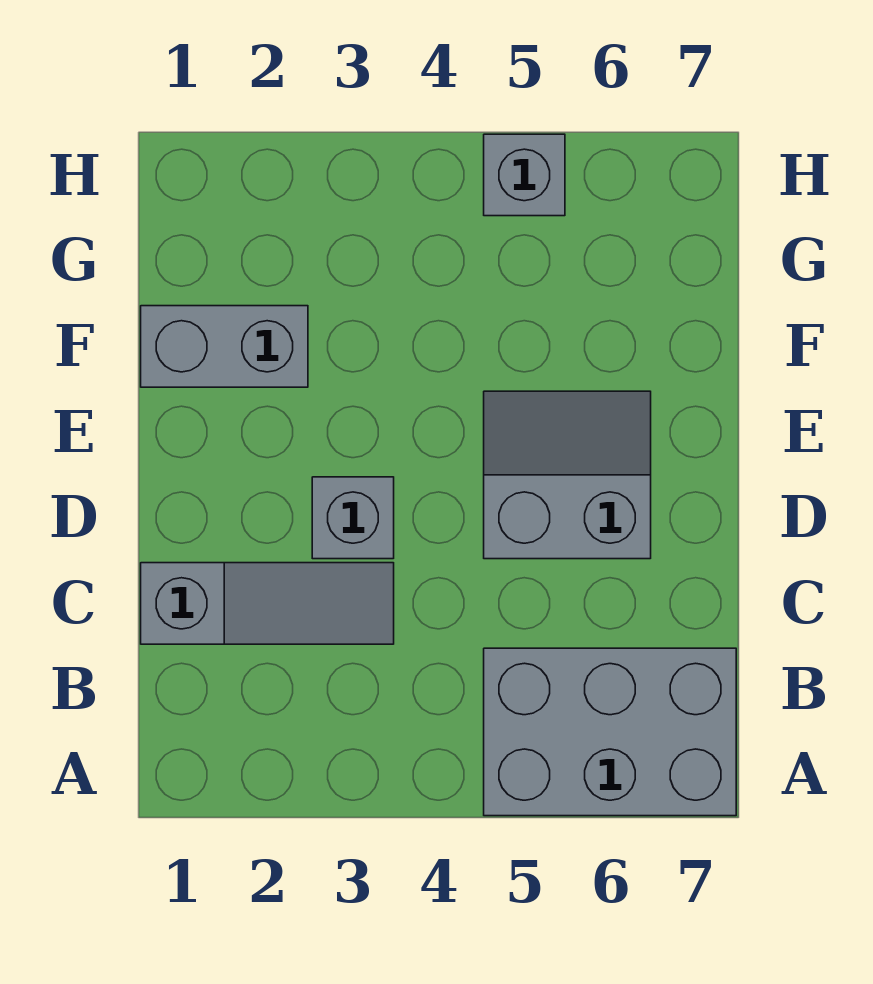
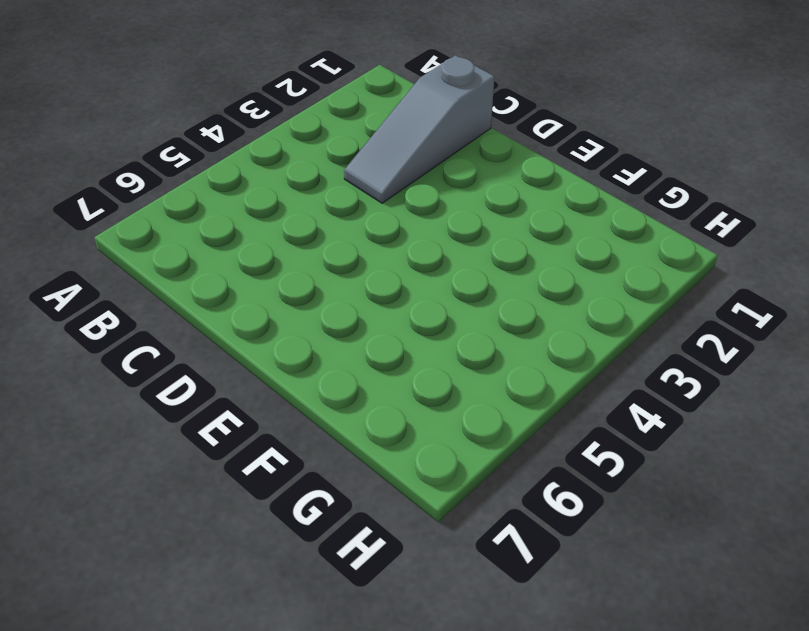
none -> grey 2x3 brick [484,648,736,816]
none -> grey 1x1 brick [312,477,394,559]

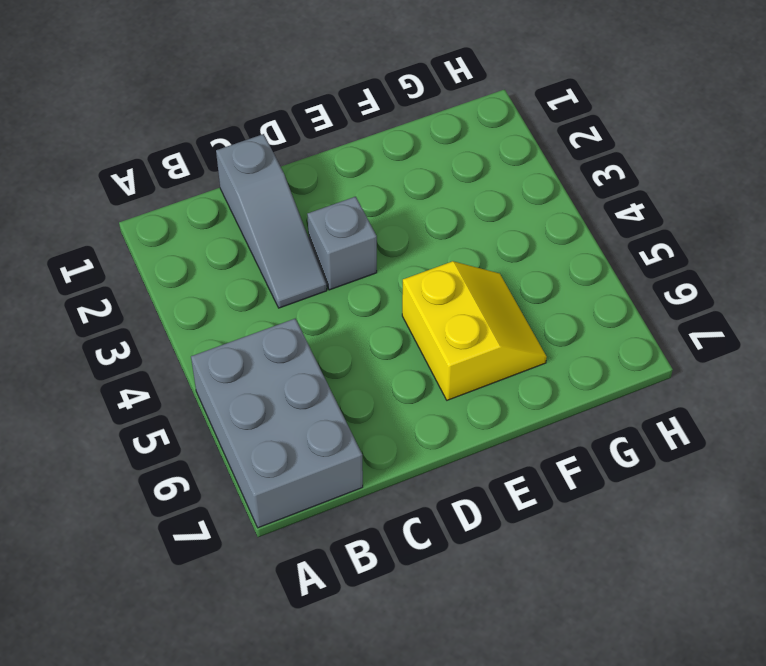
yellow 2x2 slope [402,261,547,400] -> grey 2x2 slope [484,391,651,559]
none -> grey 1x2 brick [141,306,308,387]
none -> grey 1x1 brick [484,134,565,216]

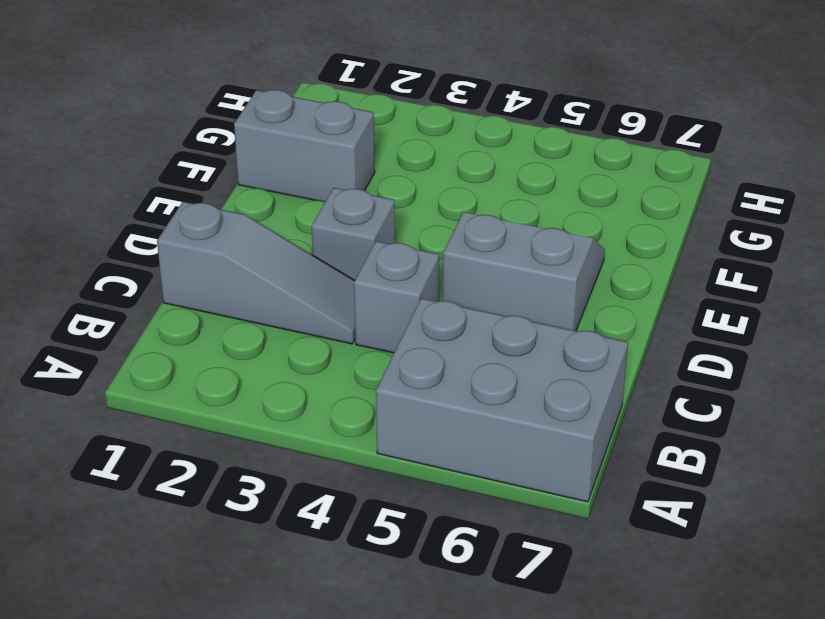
grey 1x1 brick [354,241,439,353] -> grey 1x1 brick moved to [484,134,565,216]

